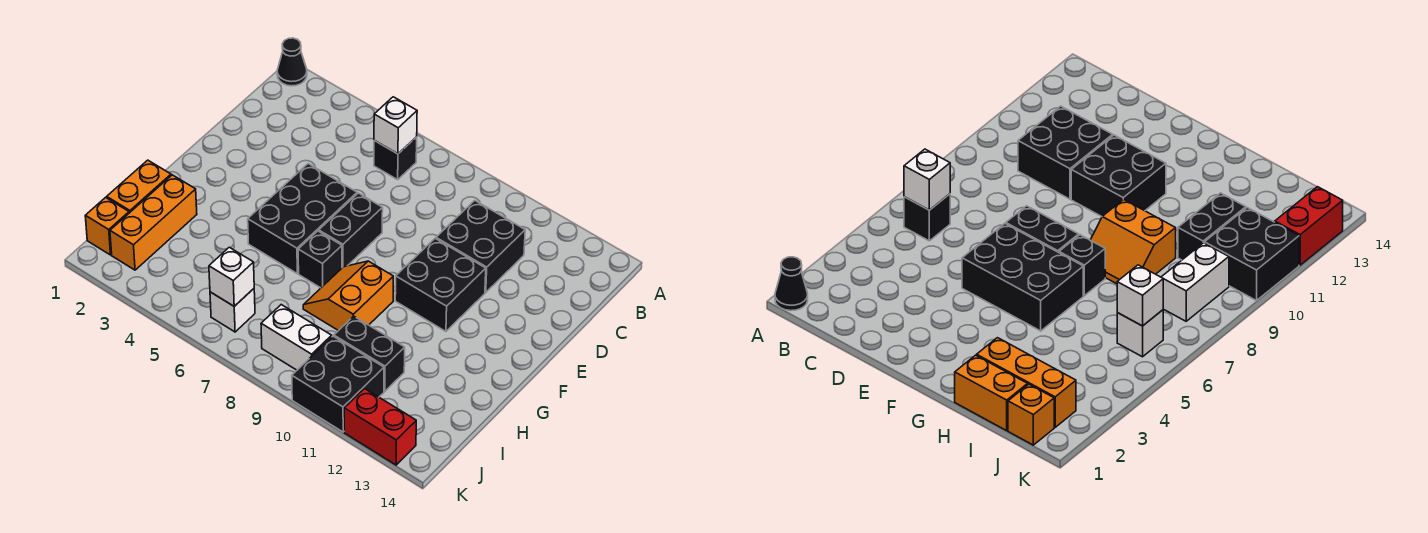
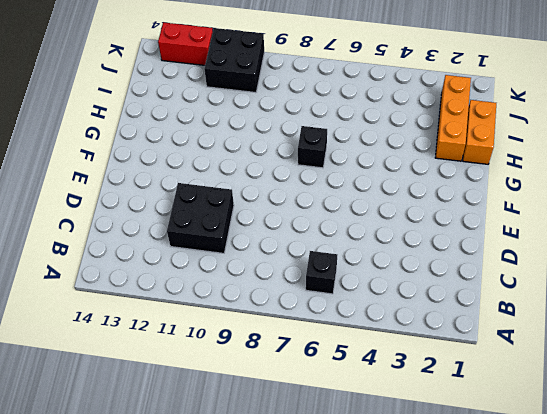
none -> black 1x1 cone [277,38,307,86]
none -> black 2x3 brick [248,164,357,274]
none -> black 1x2 brick [319,193,383,268]

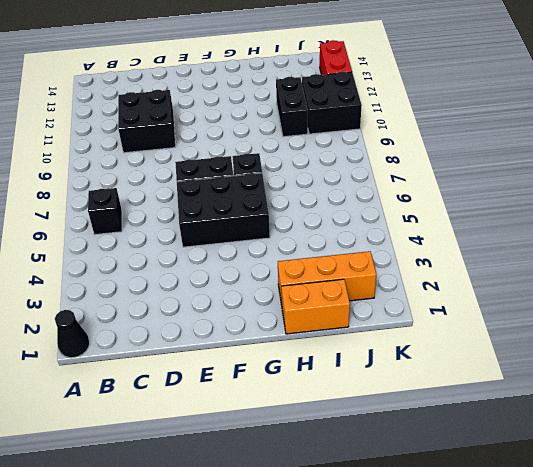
none -> black 2x2 brick [395,238,486,331]
none -> orange 2x2 slope [303,261,393,331]
none -> orange 1x1 brick [85,197,129,255]

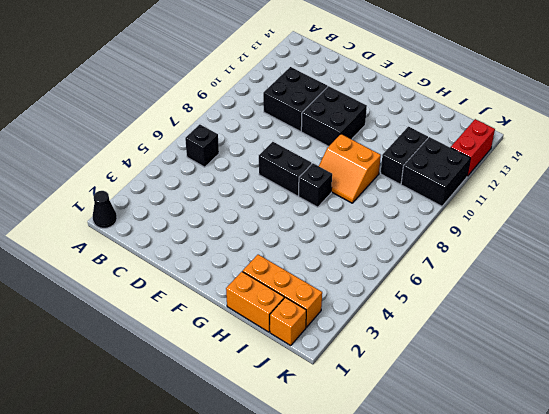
none -> black 2x3 brick [248,164,357,274]
none -> white 1x1 brick [210,289,255,332]
none -> white 1x2 brick [261,305,332,370]

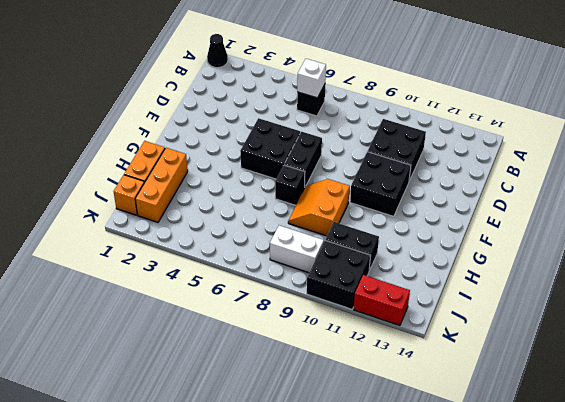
black 2x2 brick [240,118,301,179] -> black 2x3 brick [248,164,357,274]
none -> white 1x1 brick [210,289,255,332]
none -> white 1x1 brick [209,247,254,306]

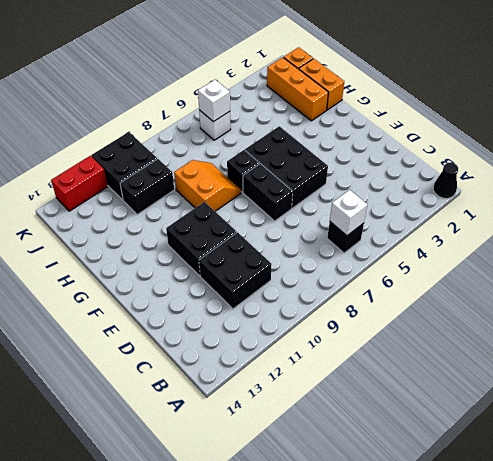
none -> white 1x2 brick [261,305,332,370]

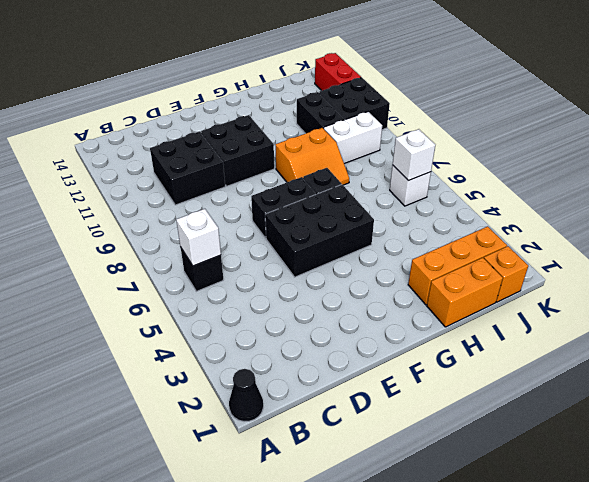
white 1x2 brick [323,112,382,164] -> white 1x2 brick turned to [261,305,332,370]

